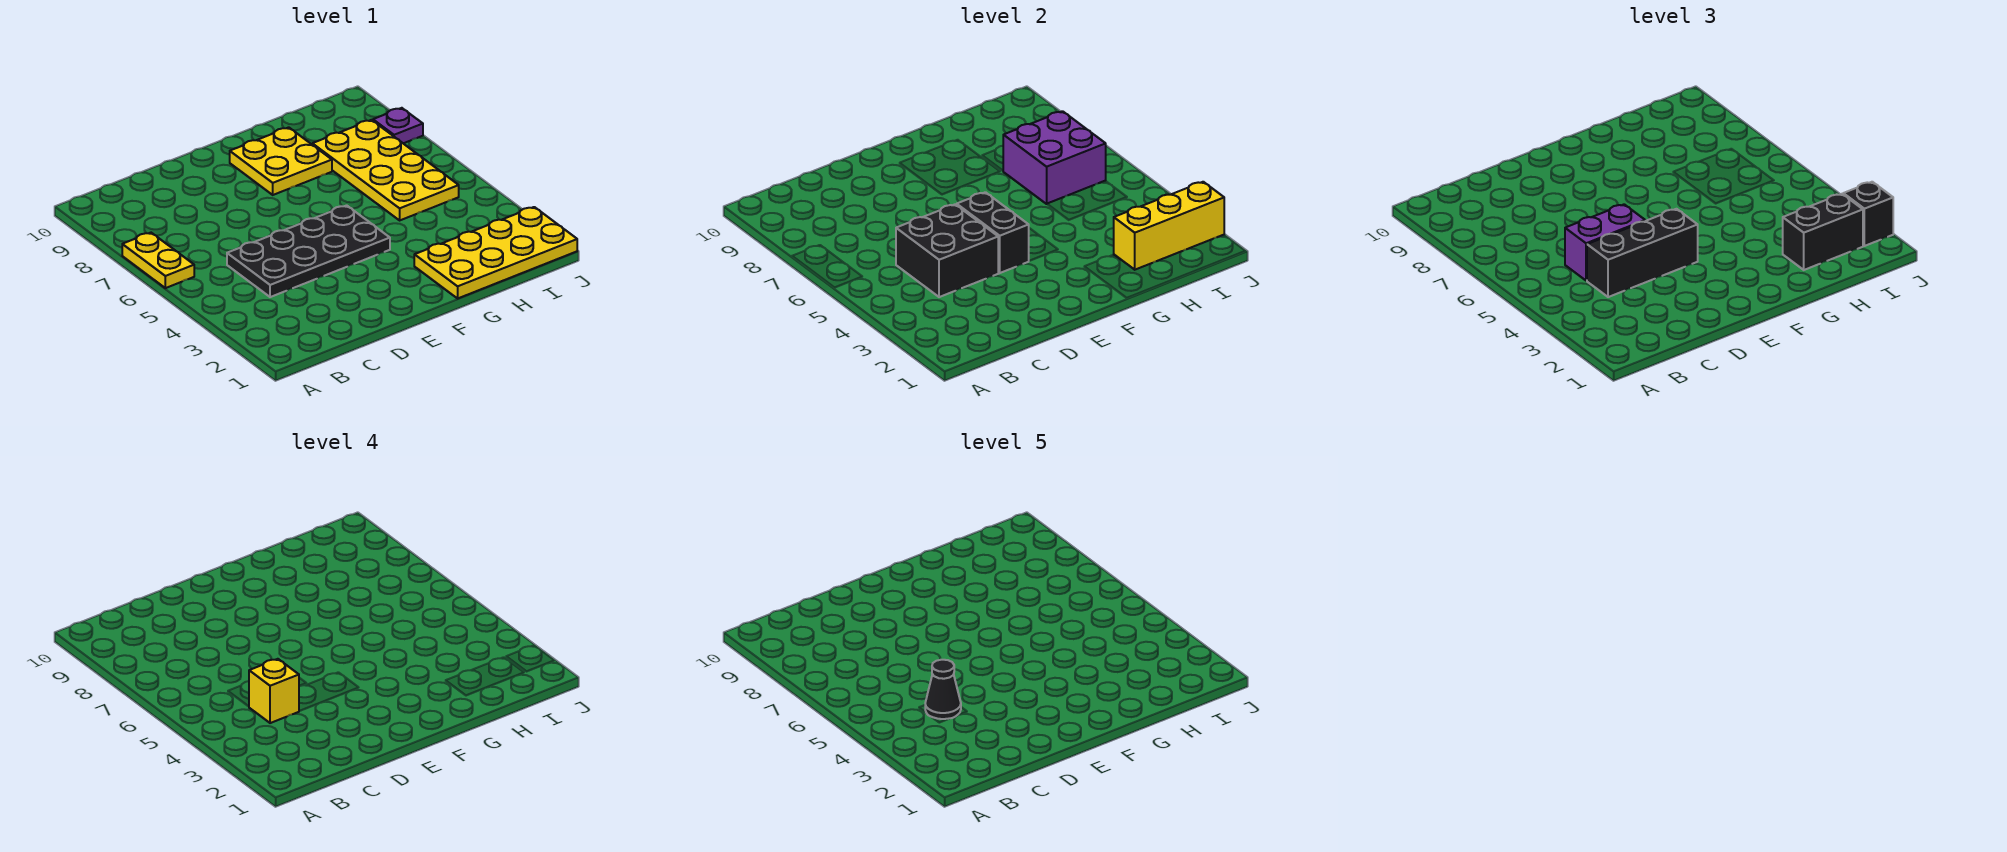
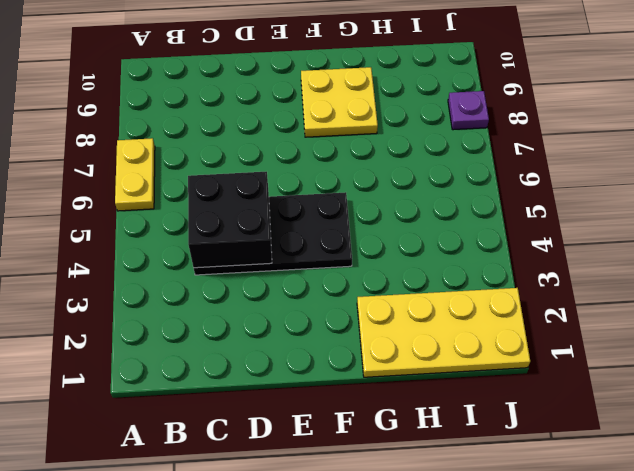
none -> yellow 2x4 plate [312,120,459,220]
none -> black 1x2 brick [957,192,1029,273]
none -> yellow 1x3 brick [1114,182,1224,270]

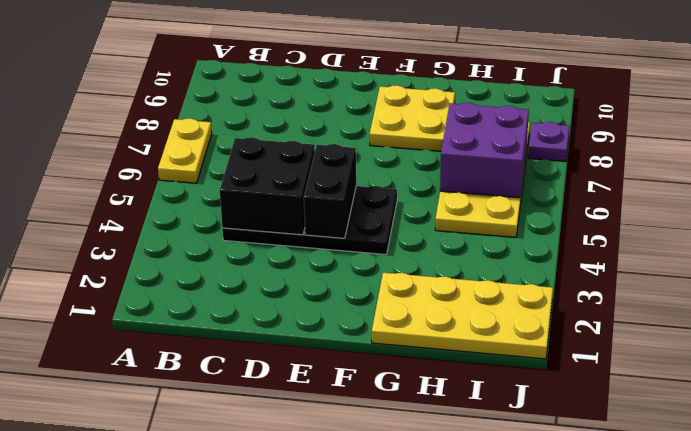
none -> yellow 1x3 brick [1114,182,1224,270]
none -> black 1x3 brick [1587,209,1698,297]
none -> purple 1x2 brick [1565,204,1645,281]

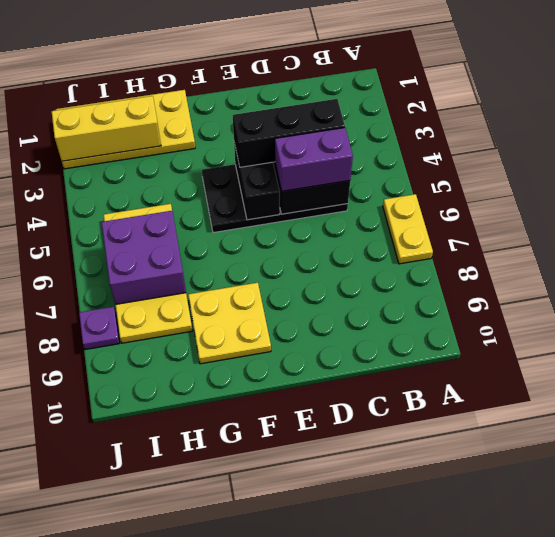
none -> black 1x2 brick [1783,194,1863,270]
none -> black 1x1 brick [1843,182,1893,246]
none -> yellow 1x1 brick [249,659,299,723]

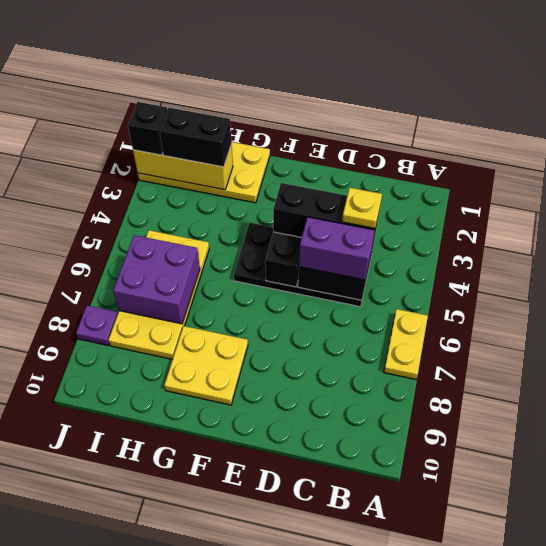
yellow 1x1 plate [342,188,382,228] -> yellow 1x1 brick [249,659,299,723]
none -> black 1x1 cone [925,660,961,719]

